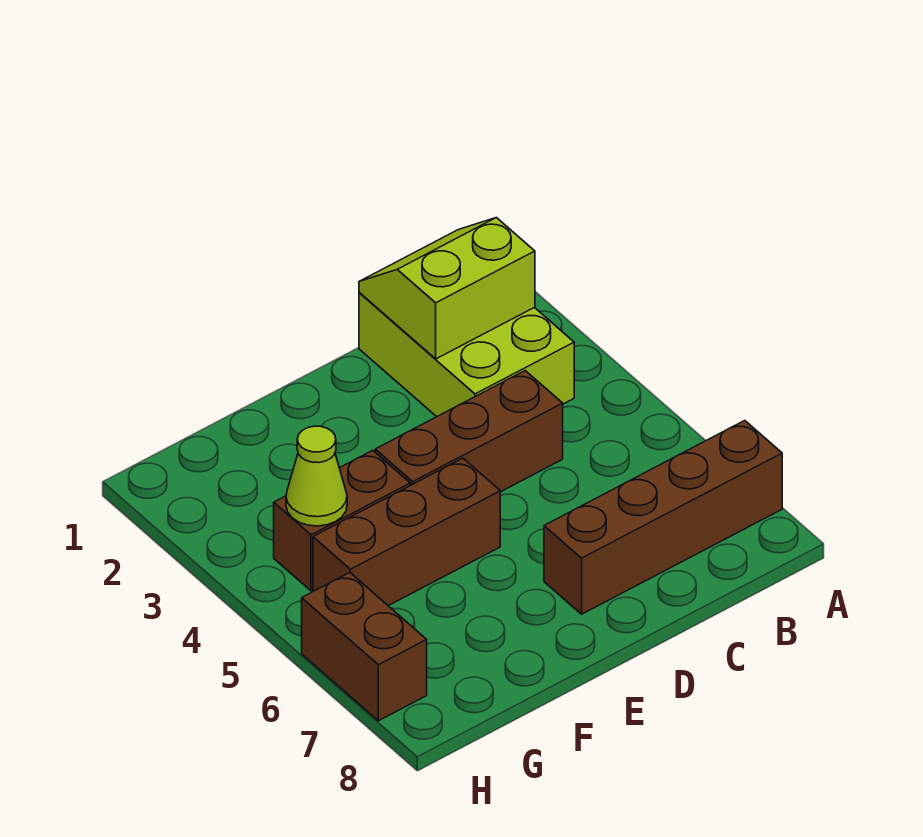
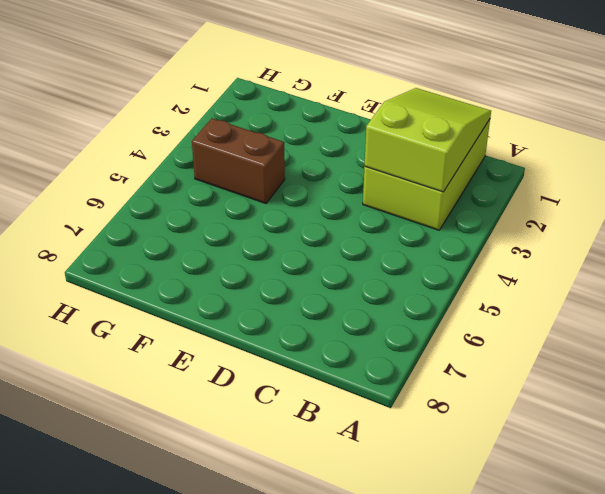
lime 2x3 slope [365,88,491,192] -> lime 2x2 slope [359,218,535,359]
none -> brown 1x4 brick [544,421,782,614]
none -> brown 1x3 brick [375,371,563,492]

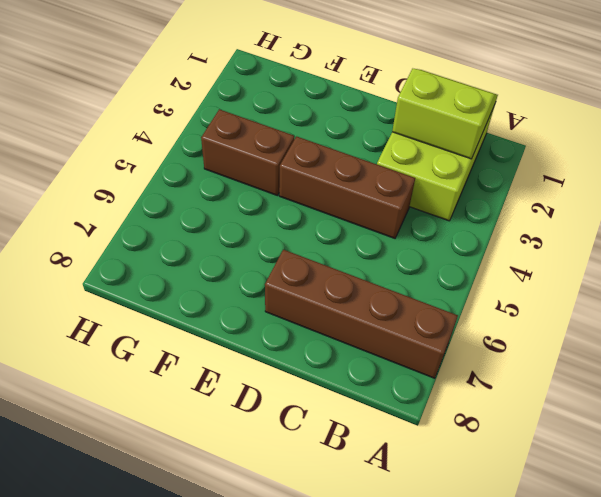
none -> brown 1x3 brick [313,458,500,606]
none -> brown 1x2 brick [302,573,427,721]

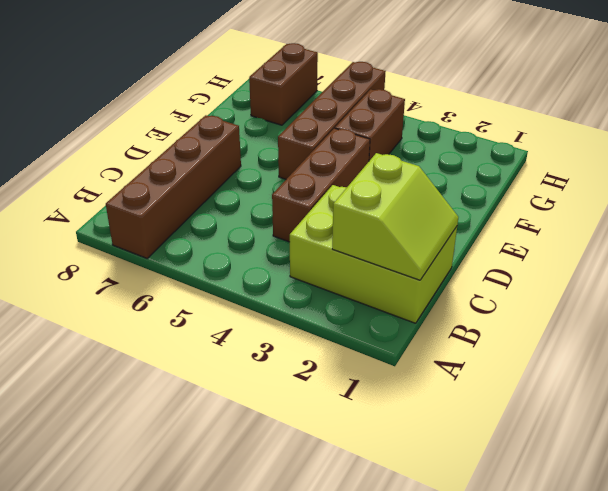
brown 1x4 brick [278,62,386,179] -> brown 1x3 brick [313,458,500,606]
brown 1x2 brick [249,43,318,125] -> brown 1x2 brick turned to [302,573,427,721]
none -> lime 1x1 cone [286,426,347,526]

